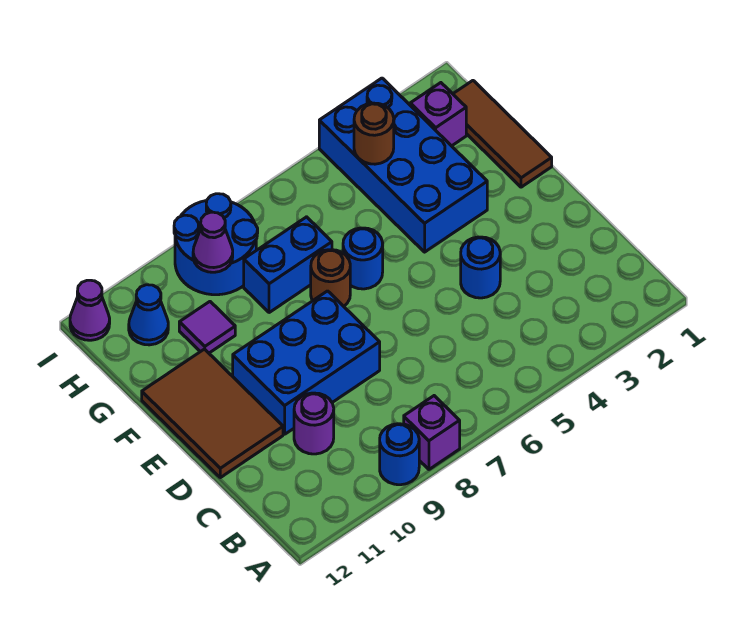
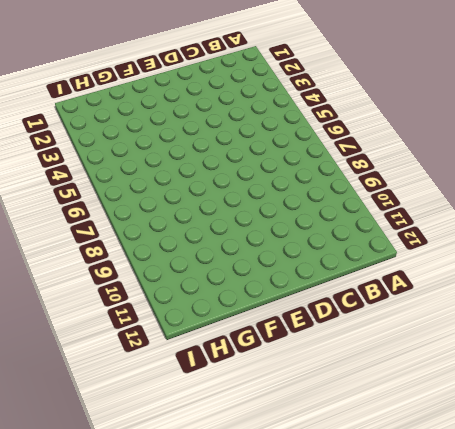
none -> purple 1x1 brick [404,396,460,469]
none -> blue 1x1 round brick [380,424,419,485]
none -> purple 1x1 round brick [294,393,334,454]

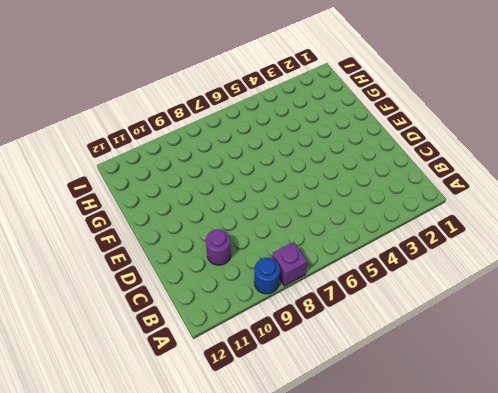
none -> blue 1x1 round brick [461,237,500,298]
none -> blue 2x3 brick [233,291,380,434]
none -> brown 2x3 tile [142,349,283,478]

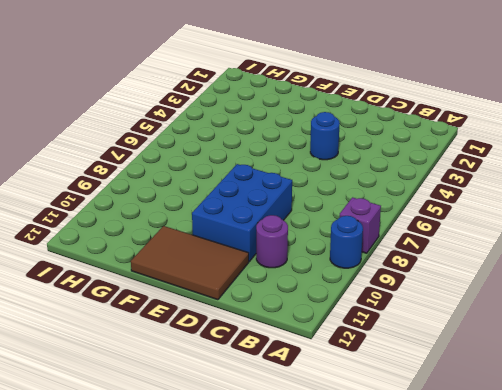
none -> brown 1x3 tile [453,81,552,187]
none -> blue 2x4 brick [319,78,487,252]
none -> blue 1x1 round brick [343,228,383,289]

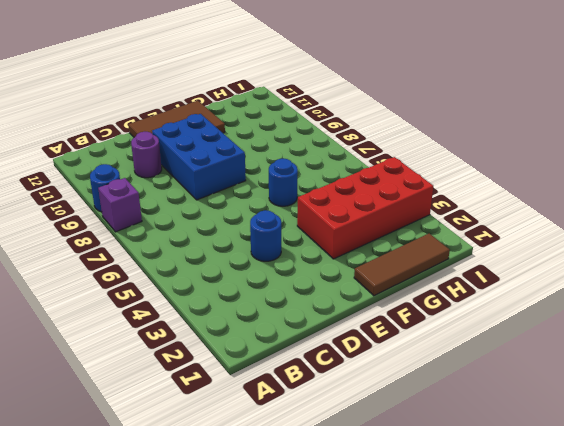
red 2x4 brick [297,157,433,259] -> blue 2x4 brick [319,78,487,252]
none -> brown 1x1 round brick [311,250,350,306]
none -> blue 1x2 brick [244,217,332,313]
none -> purple 1x1 tile [179,302,235,353]

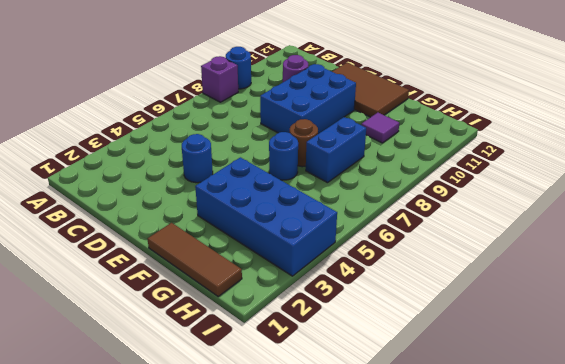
none -> purple 1x1 brick [410,83,466,146]
none -> blue 2x2 round brick [174,194,258,295]
none -> blue 1x1 cone [129,285,168,345]

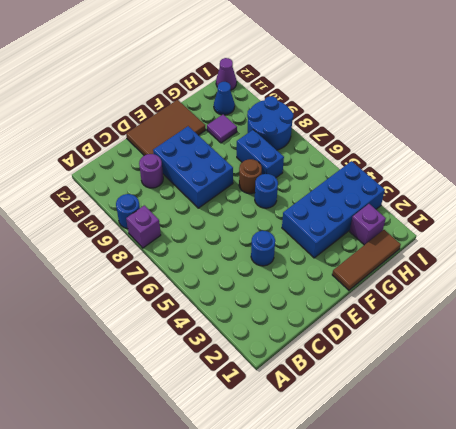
none -> brown 1x1 round brick [354,103,394,164]
none -> purple 1x1 cone [193,212,233,272]

